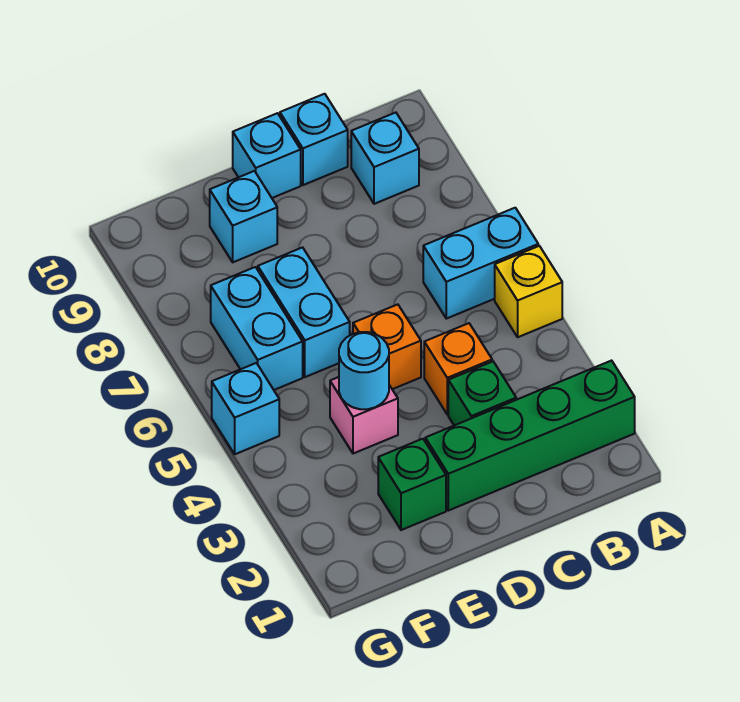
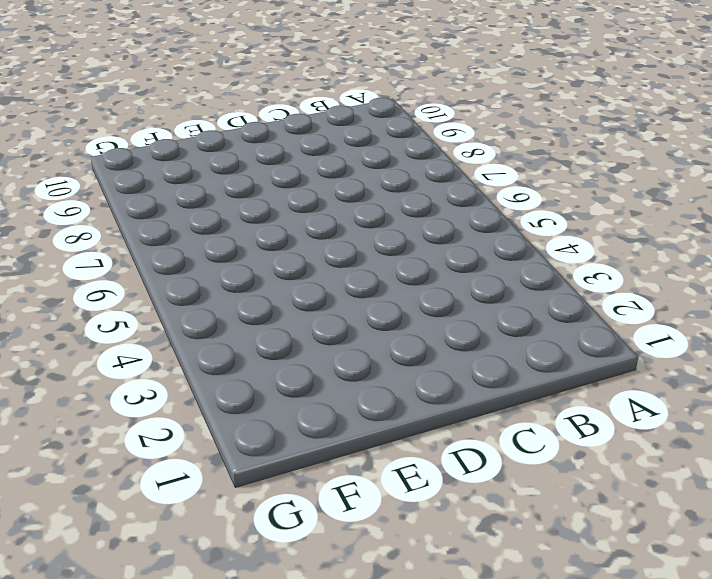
none -> green 1x4 brick [425,361,635,511]
none -> yellow 1x1 brick [495,246,562,337]
none -> cyan 1x2 brick [423,208,538,319]

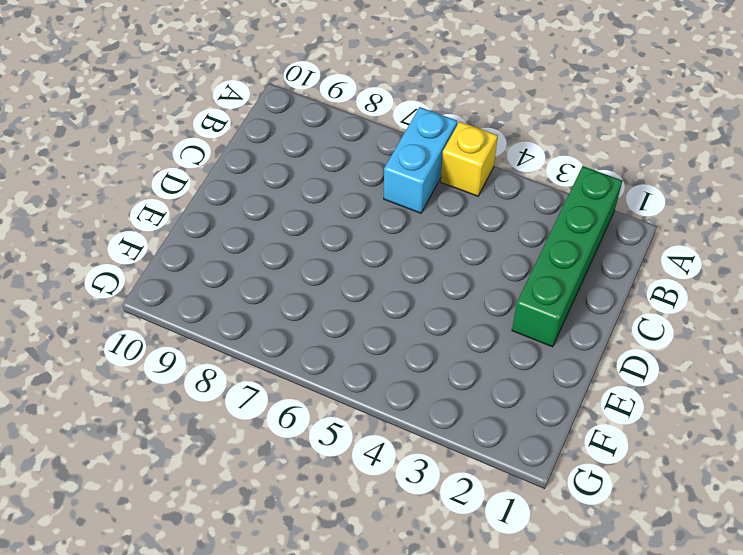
none -> cyan 1x1 brick [351,113,419,204]
none -> green 1x1 brick [448,361,516,425]
none -> orange 1x1 brick [424,323,492,415]

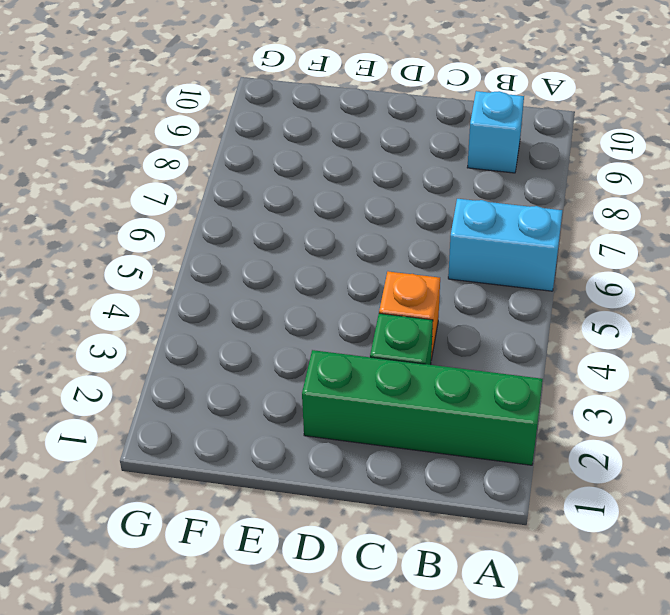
none -> yellow 1x1 brick [495,246,562,337]
none -> cyan 1x1 brick [280,94,348,185]
none -> orange 1x1 brick [353,304,421,389]

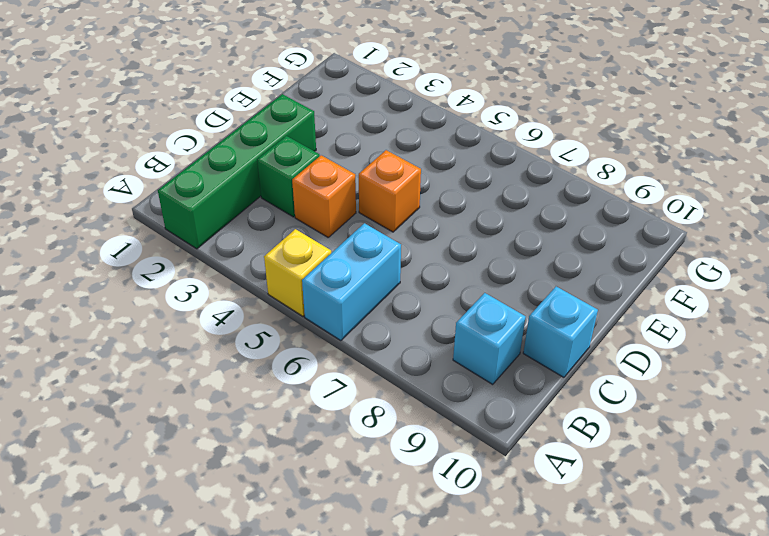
none -> cyan 1x1 brick [233,113,301,198]
none -> green 1x1 brick [378,439,446,530]
none -> pink 1x1 brick [330,377,398,454]

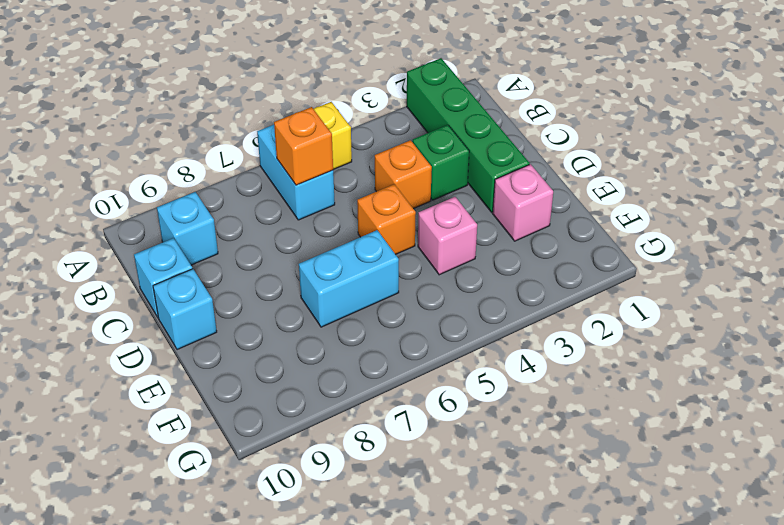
orange 1x1 brick [274,107,333,185] -> none
pink 1x1 brick [493,164,553,241] -> green 1x1 brick [378,439,446,530]
none -> cyan 1x1 brick [210,171,277,262]
none -> cyan 1x2 brick [211,267,303,390]
none -> cyan 1x1 brick [212,363,279,454]

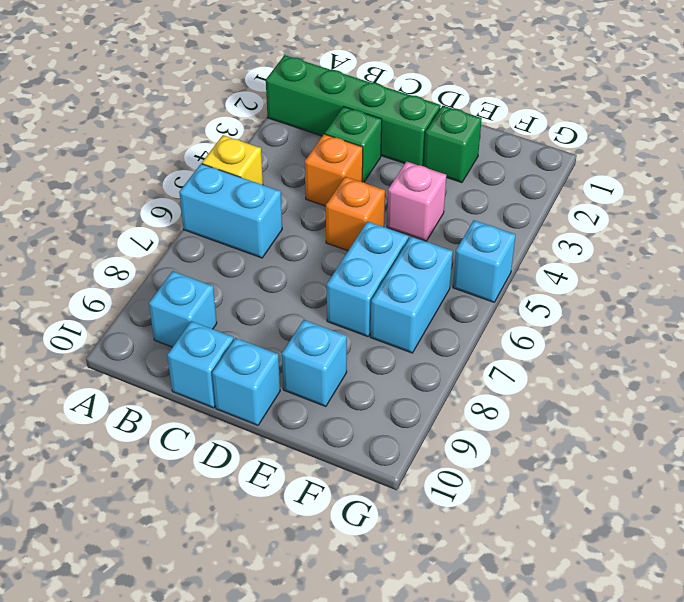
none -> cyan 1x1 round brick [339,332,389,409]

